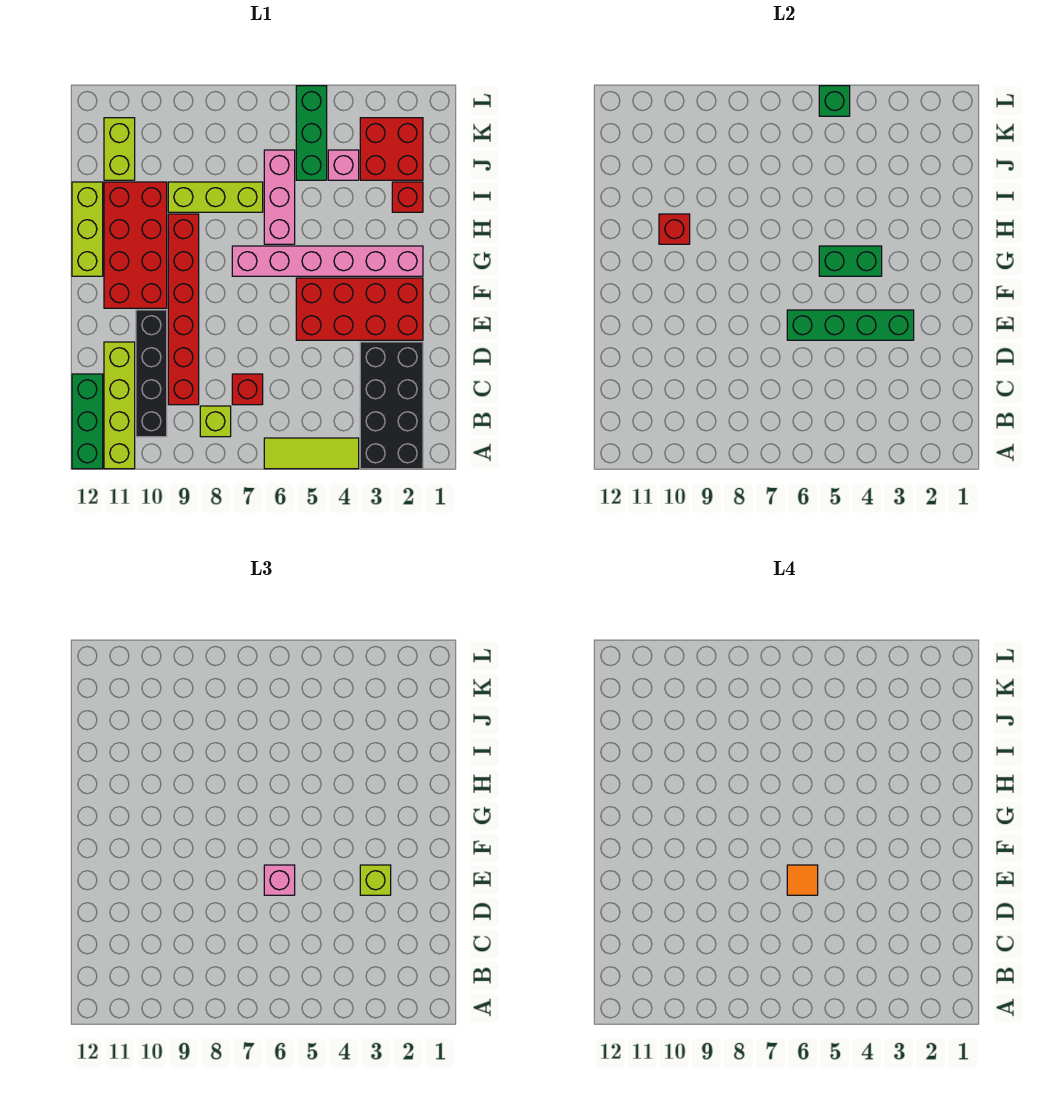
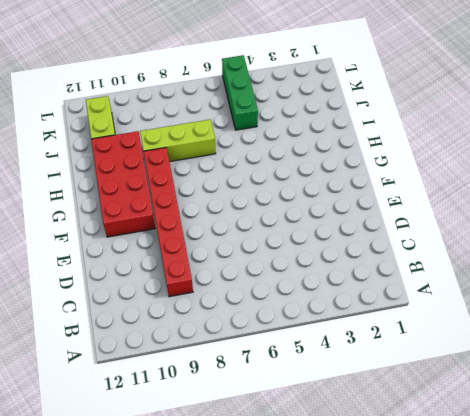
none -> black 2x4 brick [360,342,423,469]
none -> lime 1x3 tile [264,438,359,469]
none -> lime 1x4 brick [104,342,135,469]

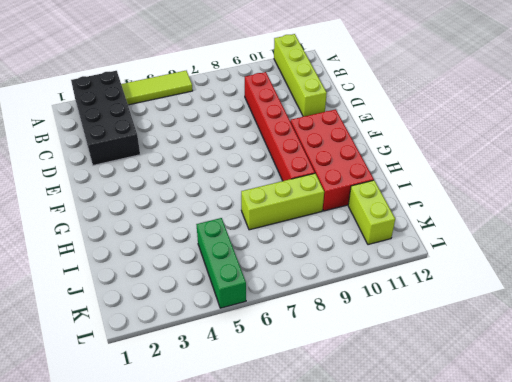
none -> green 1x3 brick [72,374,103,469]
none -> lime 1x1 brick [200,406,231,437]
none -> black 1x4 brick [136,310,167,437]

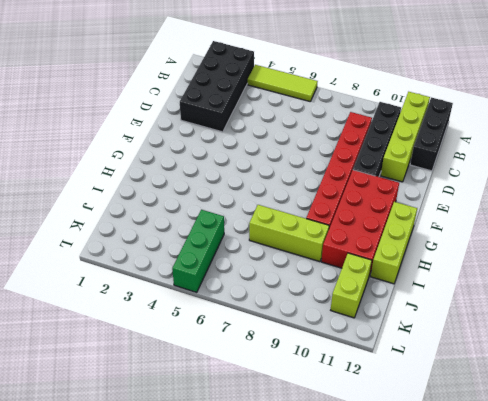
black 1x3 brick [410,97,453,171] -> green 1x3 brick [72,374,103,469]
none -> lime 1x1 brick [200,406,231,437]
none -> red 1x1 brick [232,374,263,405]
none -> red 2x4 brick [296,278,423,340]

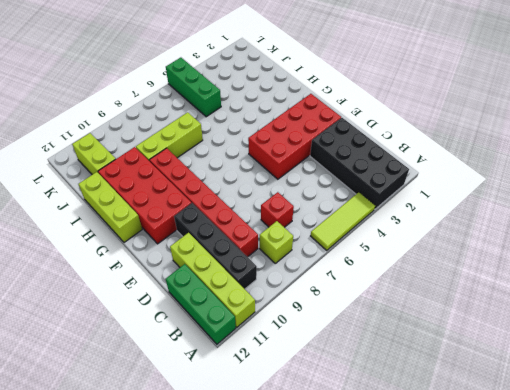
none -> pink 1x6 brick [232,246,423,276]
none -> pink 1x3 brick [264,150,295,244]
none -> red 1x1 brick [392,182,423,212]

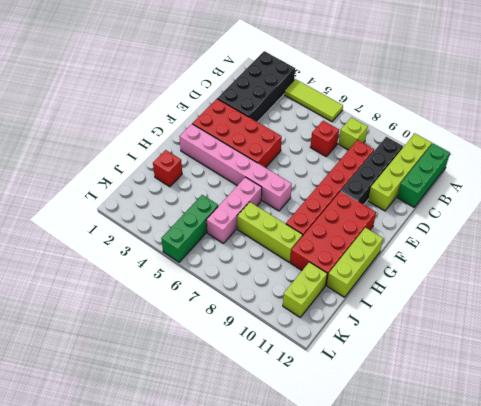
none -> red 2x2 brick [360,118,423,180]
none -> pink 1x1 brick [328,150,359,180]
none -> green 1x4 brick [787,310,914,340]

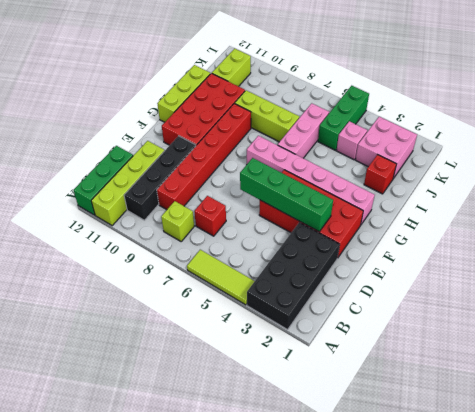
pink 2x2 brick [355,117,417,179] -> red 2x2 brick [360,118,423,180]
none -> green 1x2 brick [819,246,882,276]
none -> red 1x1 brick [659,214,690,244]
none -> green 1x1 brick [819,86,850,116]

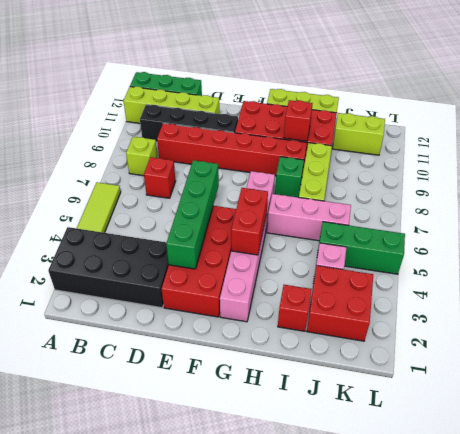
red 1x2 brick [231,188,268,255] -> green 1x2 brick [819,246,882,276]
green 1x1 brick [275,157,304,197] -> green 1x1 brick moved to [819,86,850,116]
none -> lime 1x1 brick [360,865,391,895]
none -> pink 1x1 brick [264,865,295,895]
none -> orange 1x1 tile [787,865,818,895]

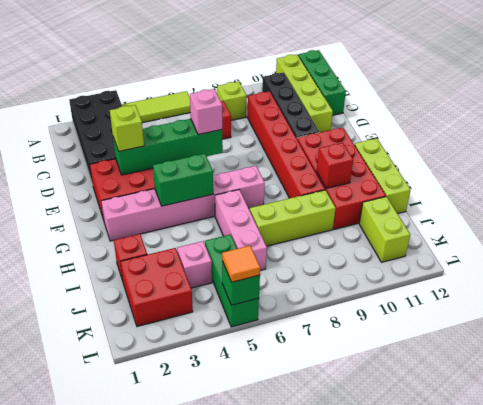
orange 1x1 tile [222,246,260,282] -> orange 1x1 tile moved to [787,865,818,895]

